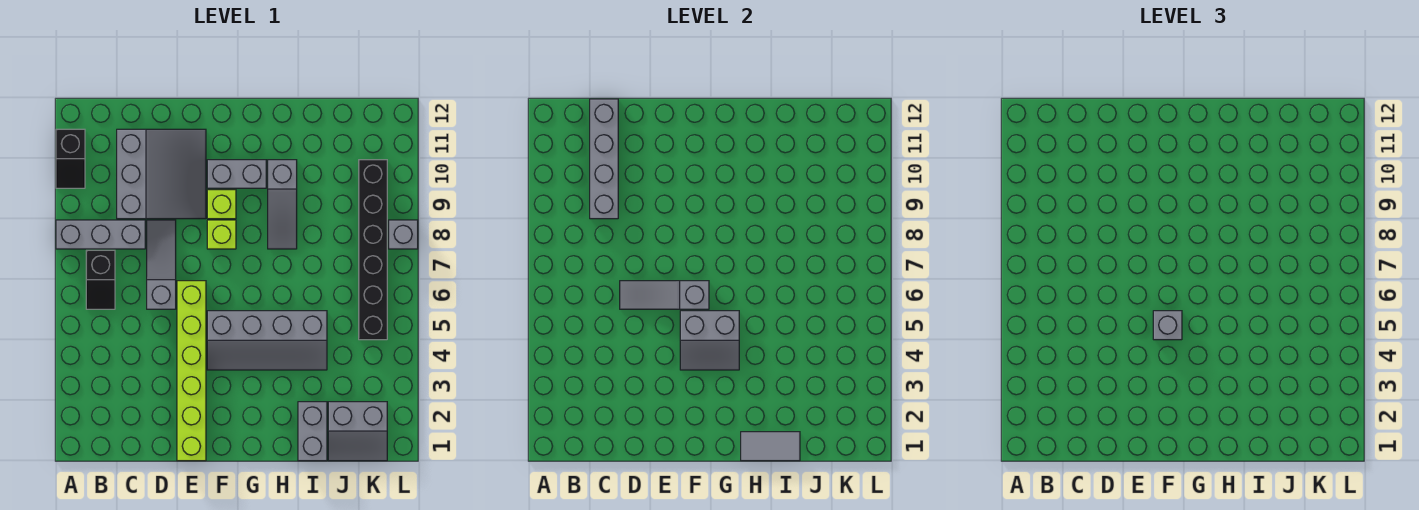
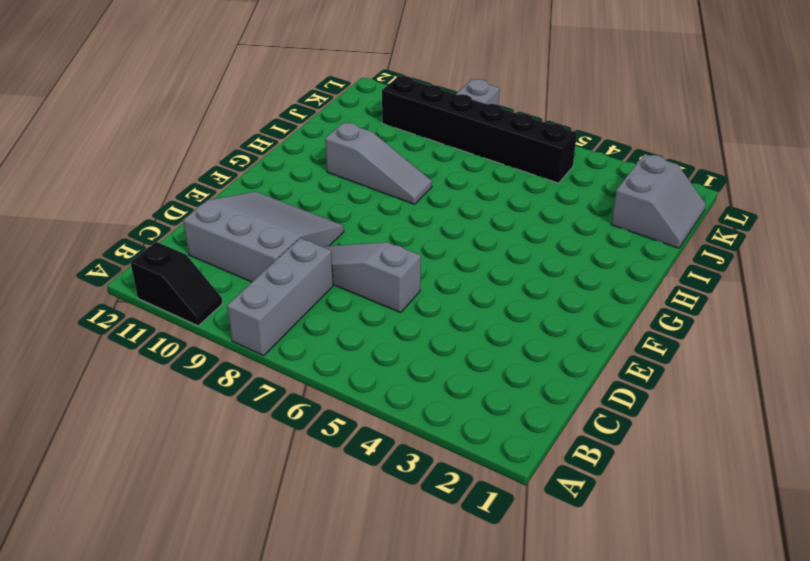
none -> black 1x2 slope [86,250,115,309]
none -> lime 1x6 brick [177,281,206,461]
none -> grey 2x4 slope [207,311,327,370]

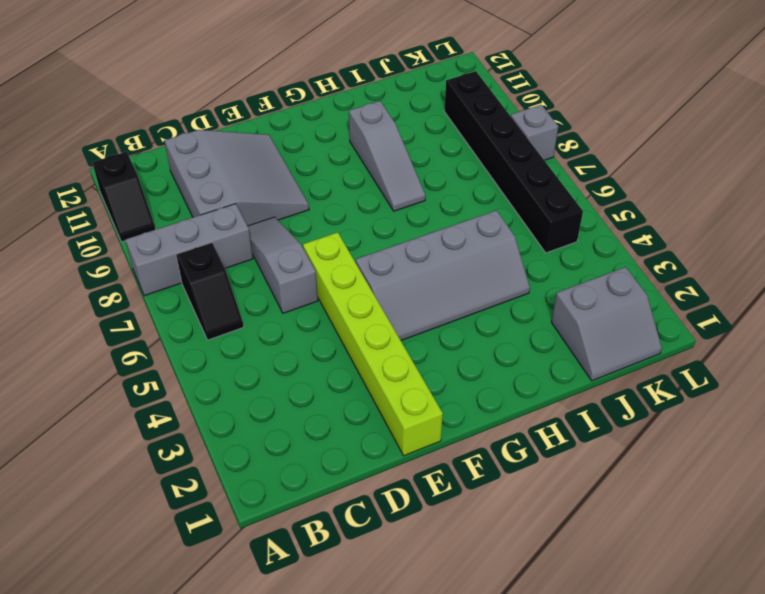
none -> lime 1x1 brick [207,220,236,249]
none -> lime 1x1 brick [207,190,236,219]
none -> grey 1x2 brick [207,160,266,188]

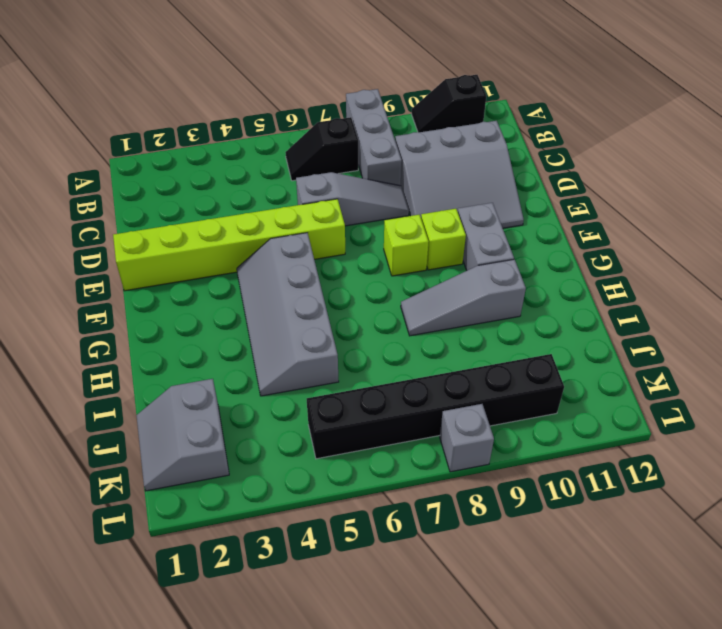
none -> grey 1x2 brick [298,402,327,461]
none -> grey 1x4 brick [590,99,618,219]
none -> grey 1x3 slope [620,281,709,309]

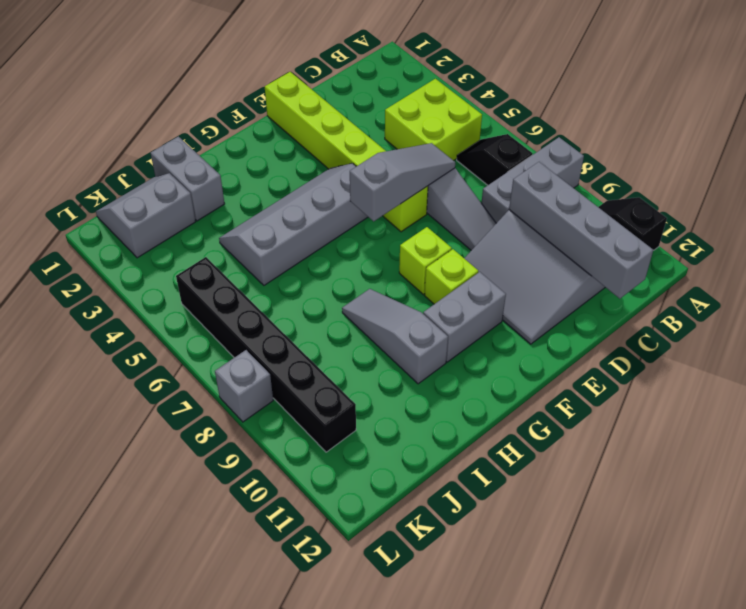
lime 2x2 brick [385,79,482,161] -> none
none -> grey 2x2 slope [680,311,739,370]
none -> grey 1x2 tile [741,432,800,461]
none -> grey 1x1 brick [1153,311,1182,340]

